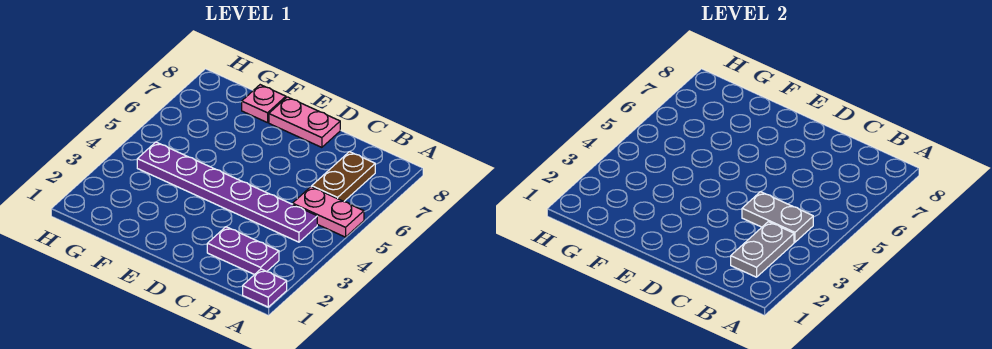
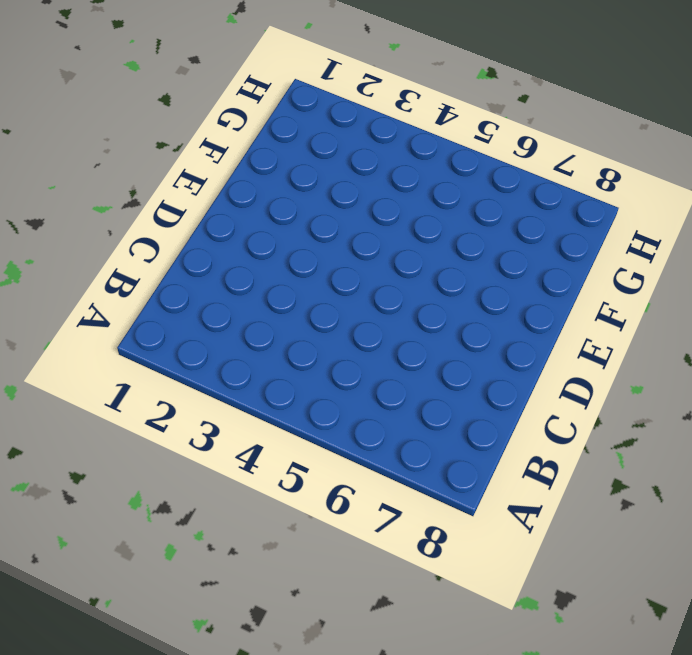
none -> purple 1x1 plate [243,269,287,307]
none -> pink 1x2 plate [293,187,364,237]

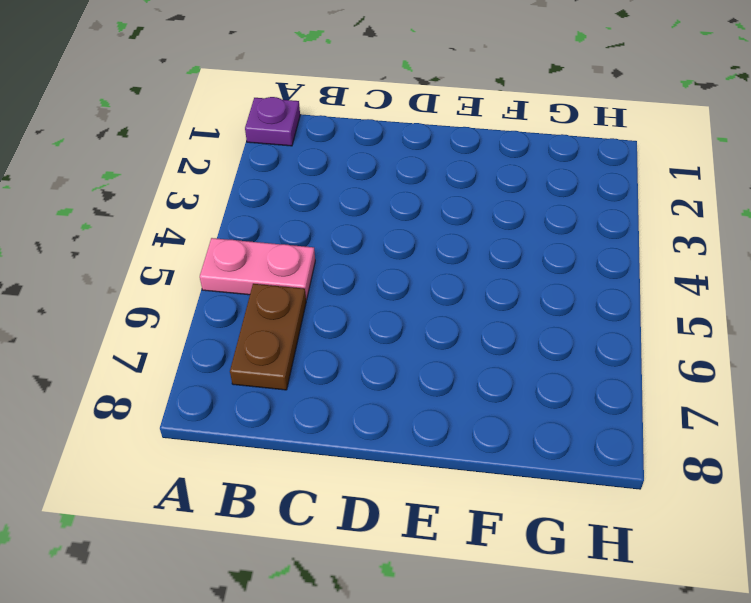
none -> purple 1x2 plate [207,227,279,275]
none -> purple 1x6 plate [137,142,317,242]

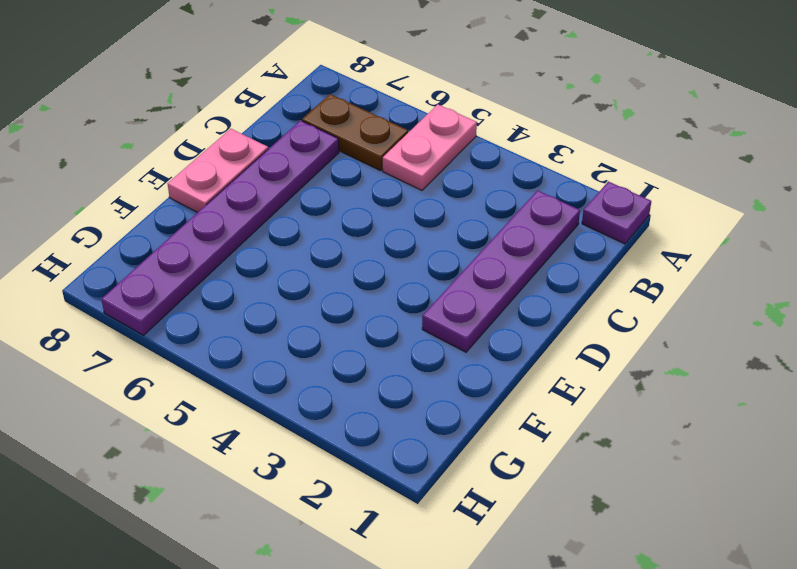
purple 1x4 plate [422,190,580,352] -> purple 1x2 plate [207,227,279,275]
purple 1x6 plate [101,120,339,335] -> purple 1x6 plate moved to [137,142,317,242]
none -> pink 1x1 plate [242,85,286,123]
none -> grey 1x2 plate [731,222,794,277]

